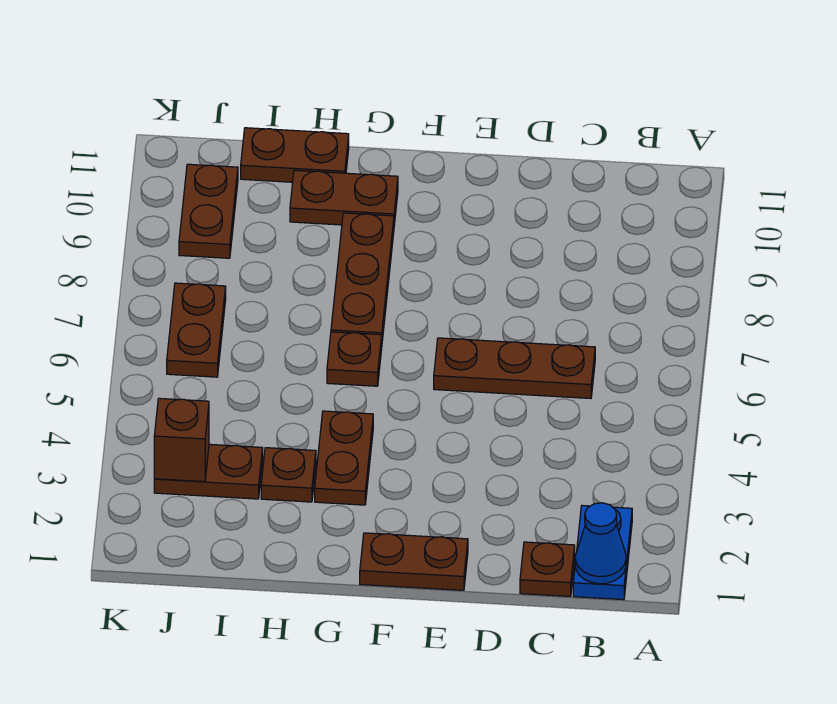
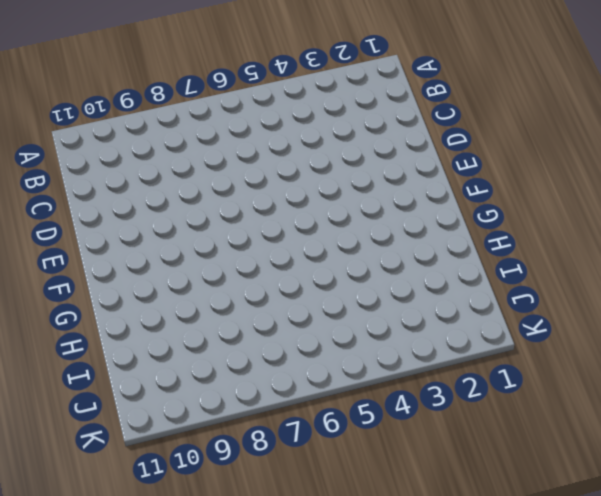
none -> blue 1x2 plate [573,506,632,600]
none -> brown 1x1 plate [520,542,575,597]
none -> brown 1x3 plate [434,338,595,398]

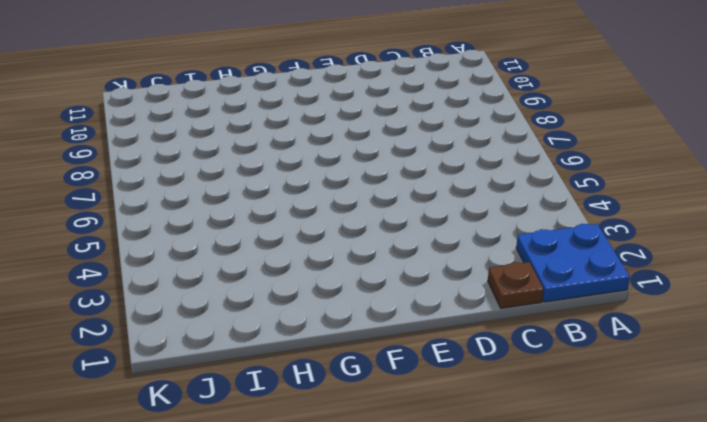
blue 2x2 plate [516,224,630,302] -> blue 1x2 plate [573,506,632,600]
none -> brown 1x3 plate [434,338,595,398]
none -> brown 1x2 plate [360,533,468,590]
none -> brown 1x2 plate [315,411,373,505]

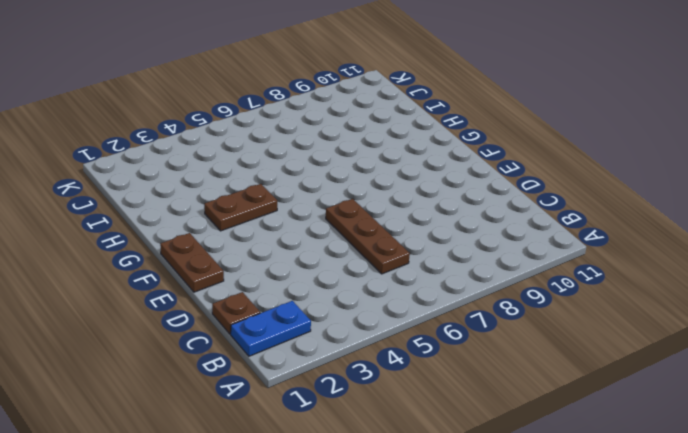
none -> brown 1x1 plate [327,332,382,386]
none -> brown 1x3 plate [331,213,394,341]
none -> brown 1x2 plate [290,170,398,225]

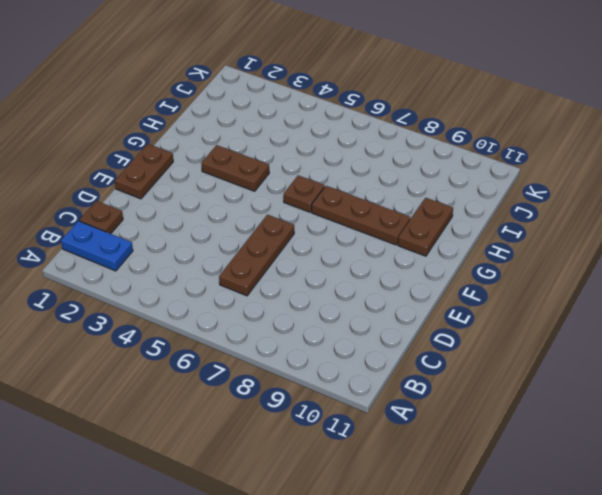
none -> brown 1x1 plate [261,448,316,502]
none -> brown 1x2 plate [241,128,349,182]
none -> brown 1x2 plate [154,444,263,499]

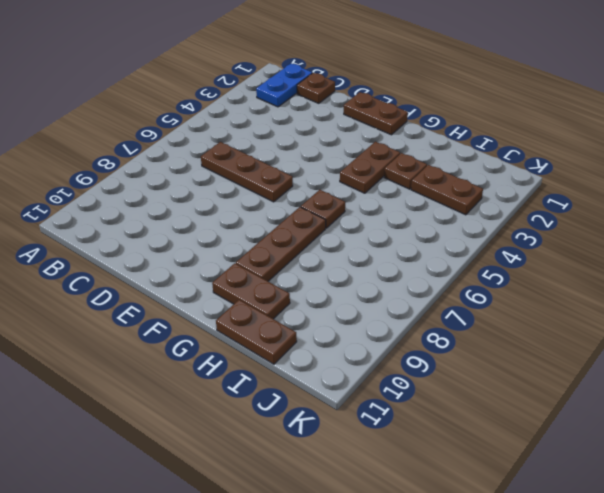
none -> brown 1x2 plate [167,283,226,377]
none -> brown 1x2 plate [179,164,238,258]
none -> blue 1x1 cone [575,503,626,584]

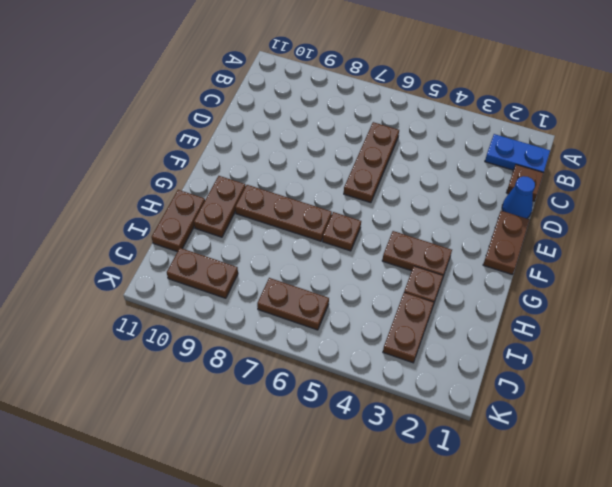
blue 1x1 cone [502,176,535,218] -> blue 1x1 cone moved to [575,503,626,584]
none -> brown 1x1 brick [154,398,209,482]

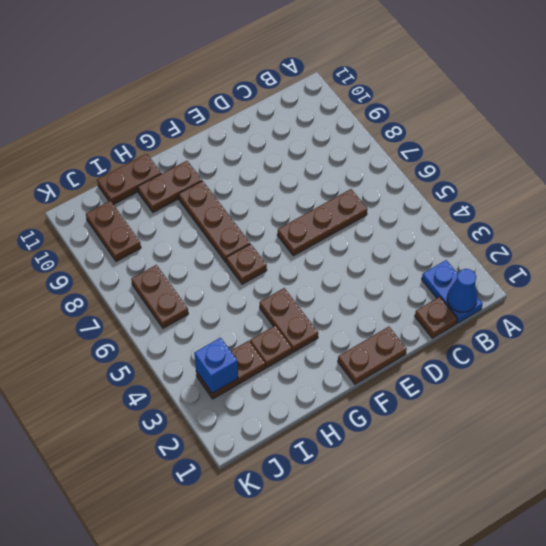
blue 1x1 brick [194,338,238,393] -> brown 1x1 brick [154,398,209,482]

